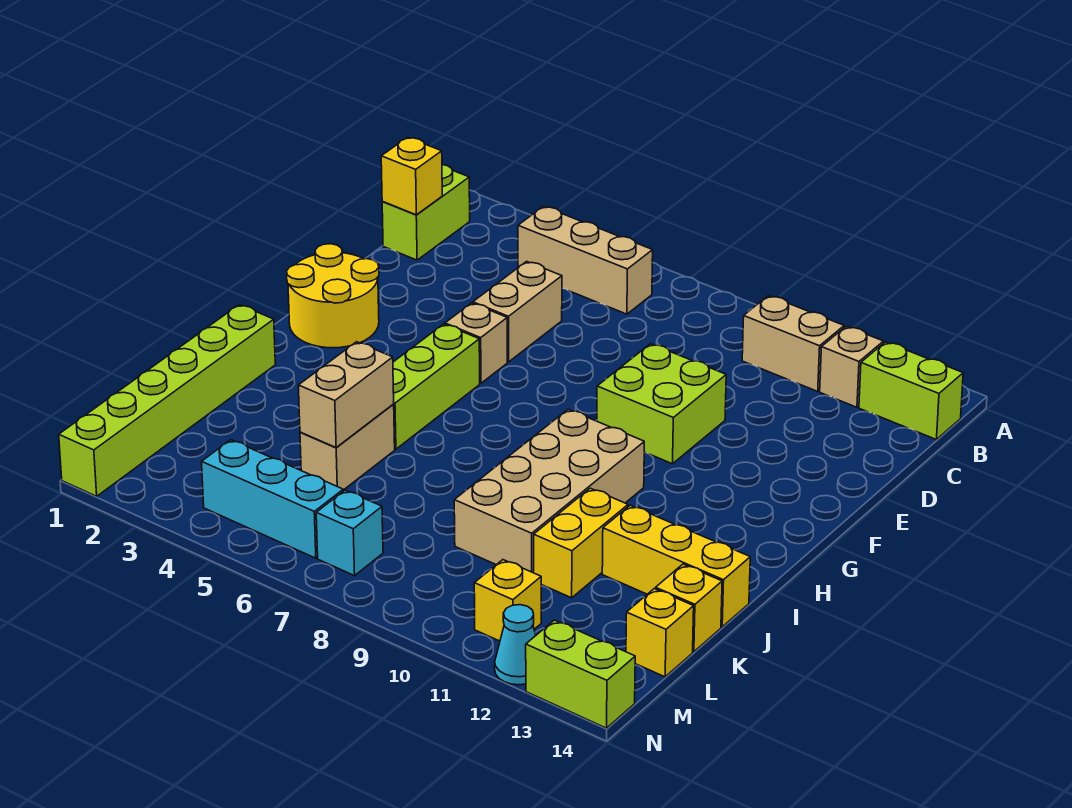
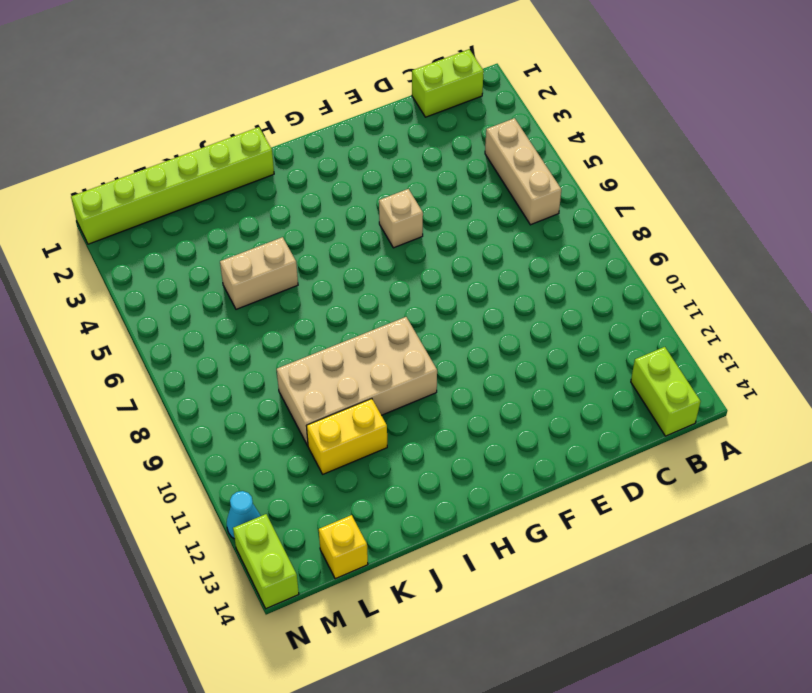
none -> tan 1x2 brick [742,296,844,391]
none -> tan 1x1 brick [820,326,884,407]
none -> tan 1x2 brick [473,261,562,362]

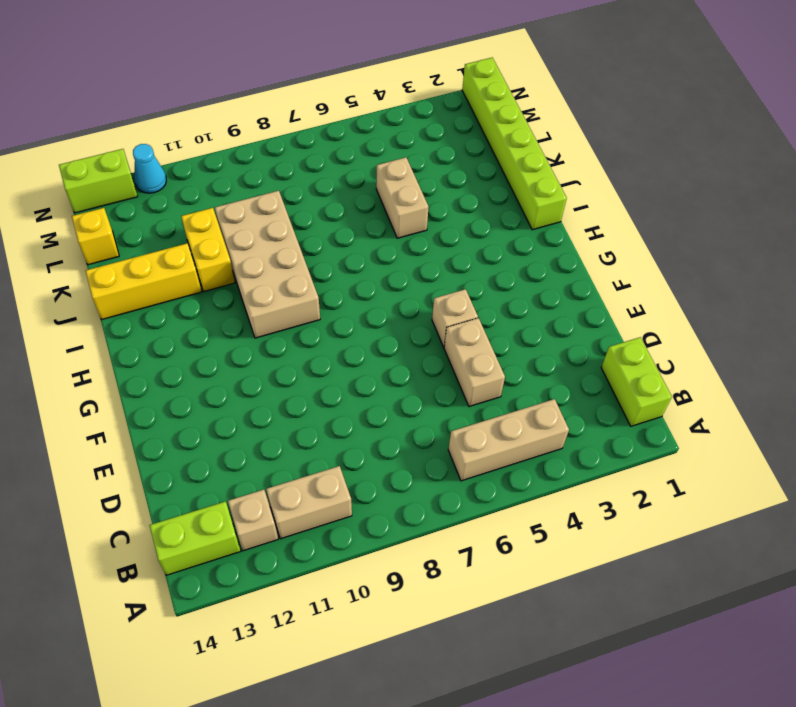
none -> lime 2x2 brick [597,344,726,464]
none -> yellow 2x2 round brick [287,244,379,348]
none -> lime 1x3 brick [393,324,480,449]

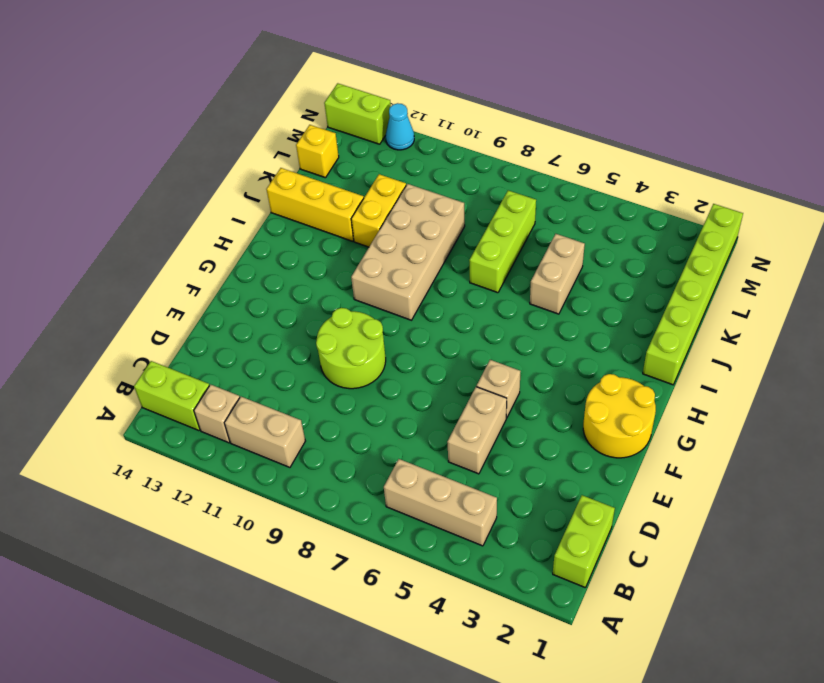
lime 2x2 round brick [316,308,386,389] -> lime 2x2 brick [597,344,726,464]
lime 1x3 brick [469,190,536,293] -> lime 1x3 brick moved to [393,324,480,449]
none -> yellow 1x1 brick [656,564,722,652]
none -> cyan 1x3 brick [202,440,343,558]
none -> cyan 1x1 brick [316,490,383,576]

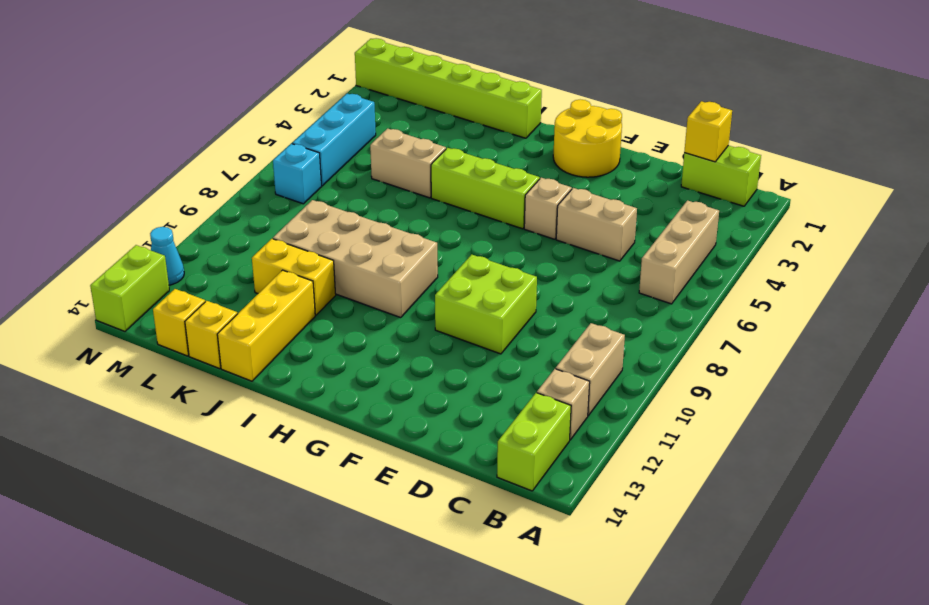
none -> yellow 1x1 brick [474,560,541,641]
none -> tan 1x2 brick [298,342,394,448]

